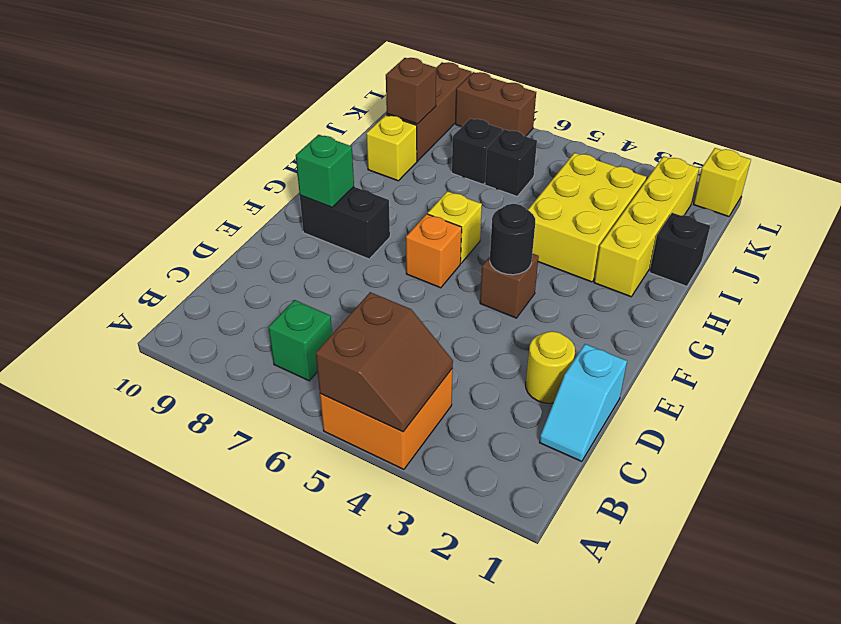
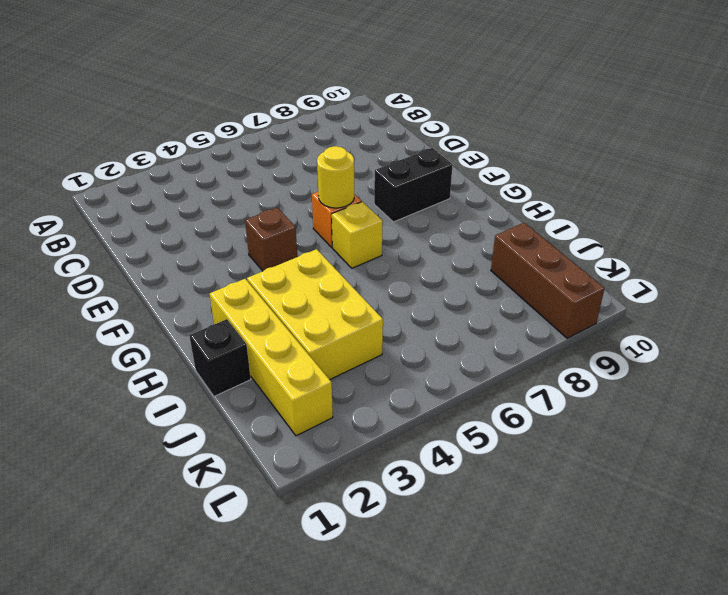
yellow 1x1 round brick [317,146,354,208] -> yellow 1x1 round brick moved to [526,331,575,403]
none -> orange 2x2 brick [320,368,453,469]
none -> green 1x1 brick [269,300,332,381]
none -> cyan 1x2 slope [539,344,627,462]

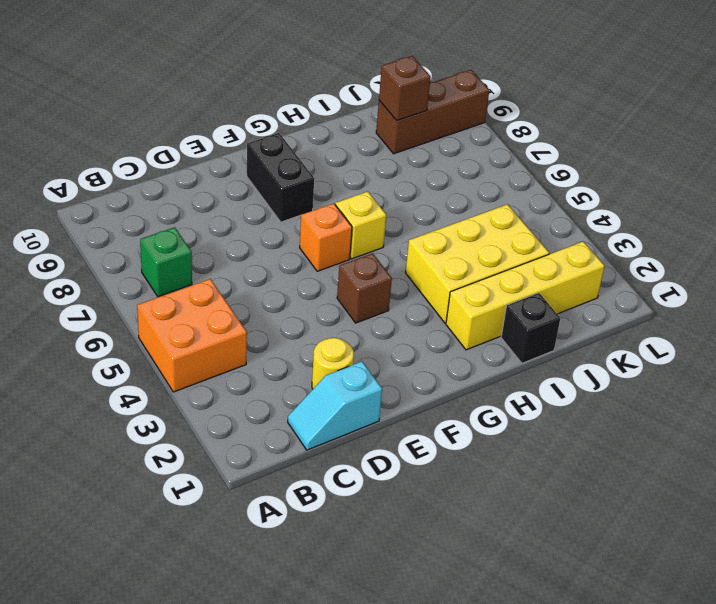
none -> yellow 1x1 brick [366,115,417,181]
none -> black 1x1 brick [485,129,537,196]
none -> black 1x1 brick [452,118,502,184]

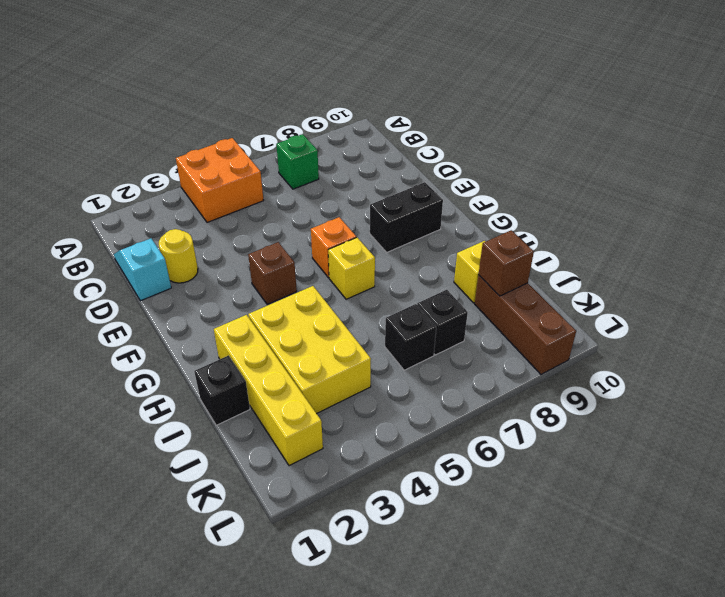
none -> yellow 1x1 brick [694,148,751,217]
none -> brown 1x2 brick [456,72,536,136]
none -> brown 2x2 slope [316,292,453,432]

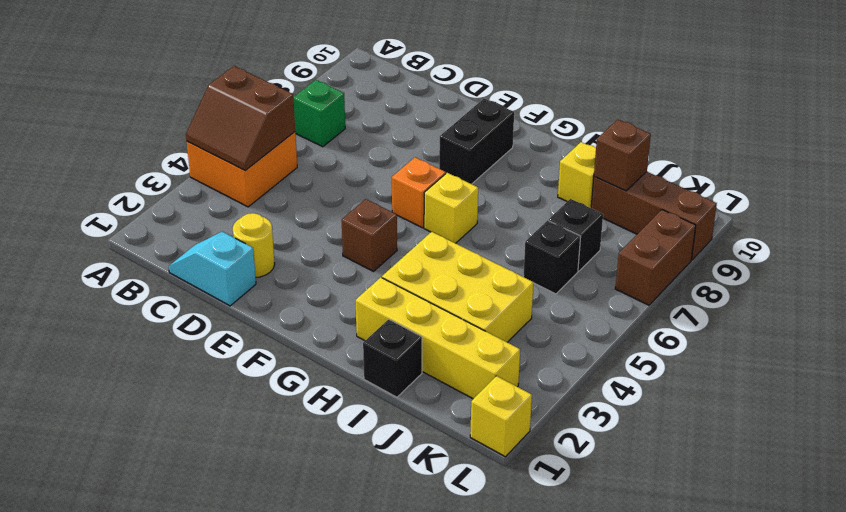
none -> black 1x1 round brick [490,204,535,275]
none -> green 1x1 brick [296,135,354,207]

